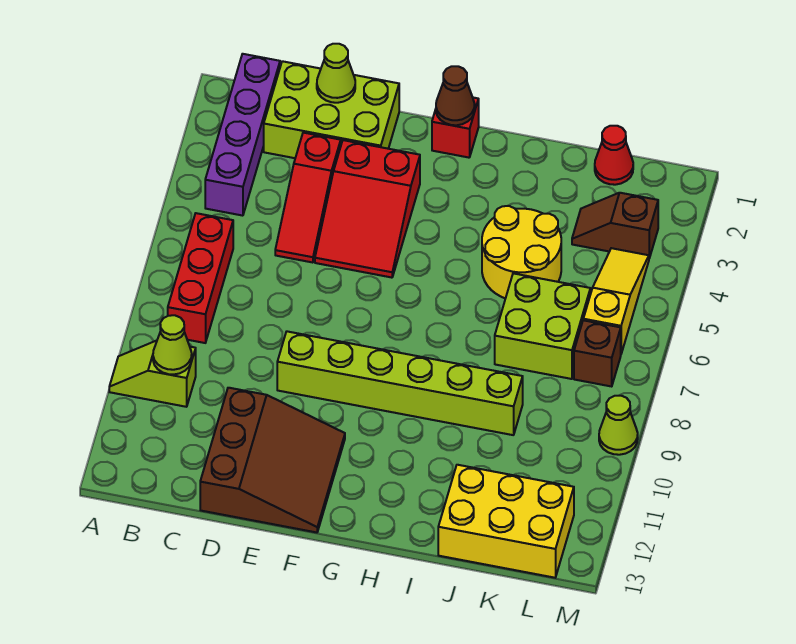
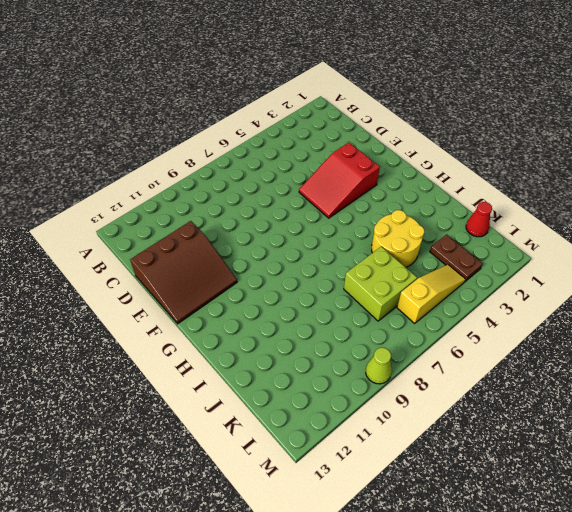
brown 1x2 plate [430,234,483,281] -> brown 1x2 slope [572,193,658,258]
none -> lime 1x2 slope [109,341,196,407]
none -> purple 1x4 brick [205,54,280,216]
none -> red 1x3 brick [168,213,233,343]

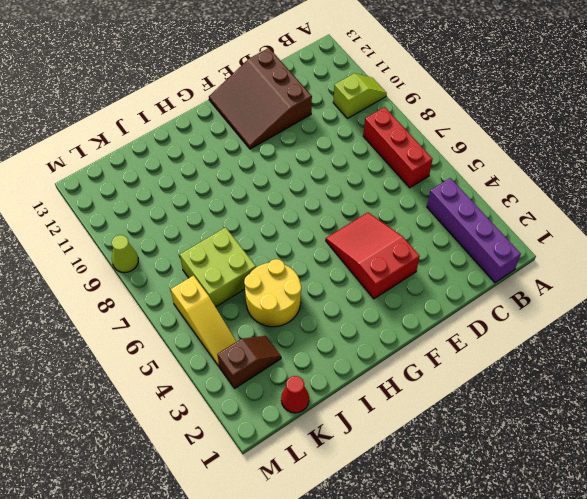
none -> lime 2x3 brick [264,61,399,158]
none -> red 1x3 slope [275,133,341,263]
none -> lime 1x6 brick [277,331,523,435]

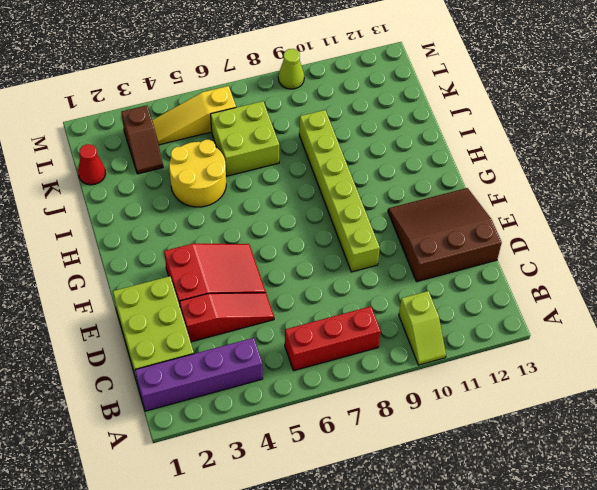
none -> red 1x1 brick [432,98,479,158]
none -> yellow 2x3 brick [438,465,574,578]
none -> brown 1x1 brick [574,320,621,386]

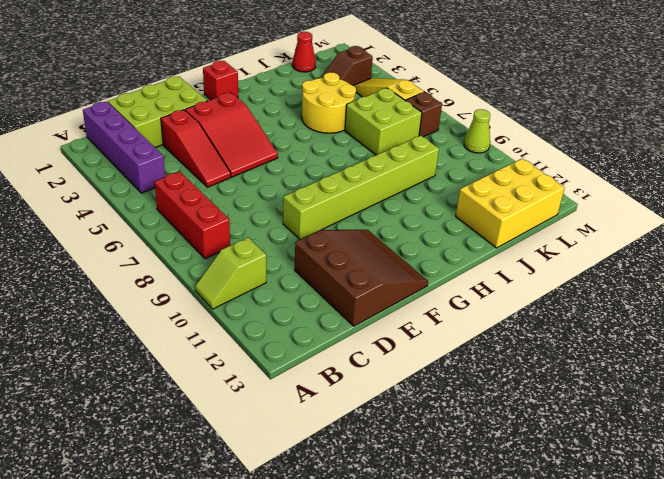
none -> lime 1x1 cone [153,315,192,375]
none -> lime 1x1 cone [317,44,355,103]
none -> brown 1x1 cone [436,66,475,125]

